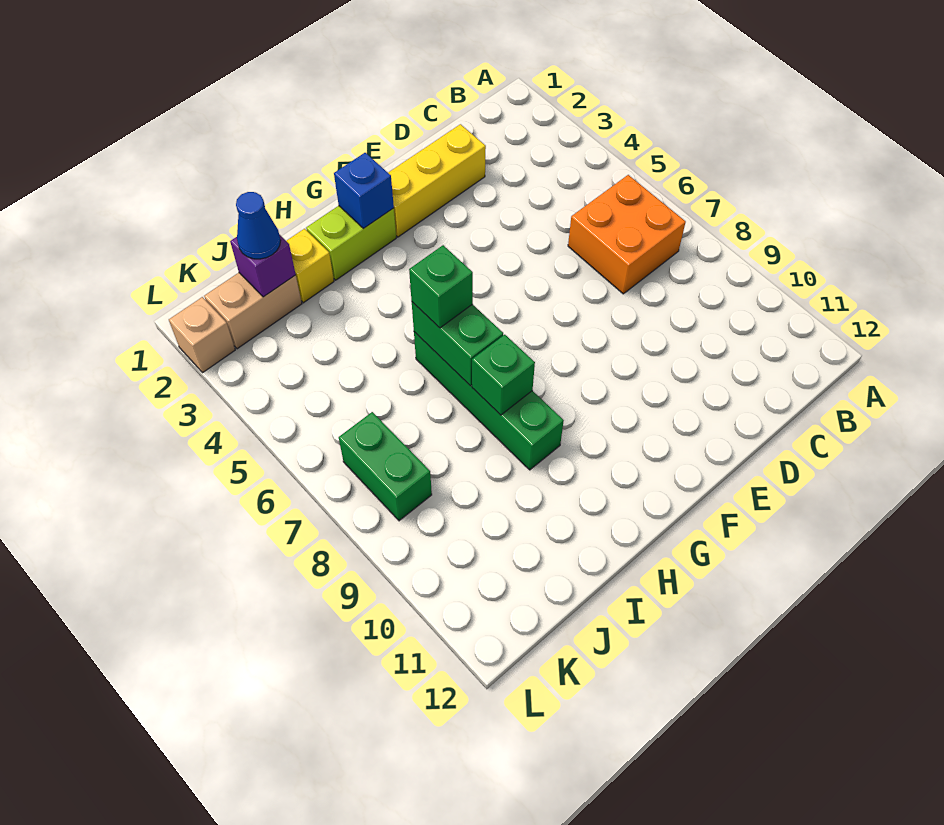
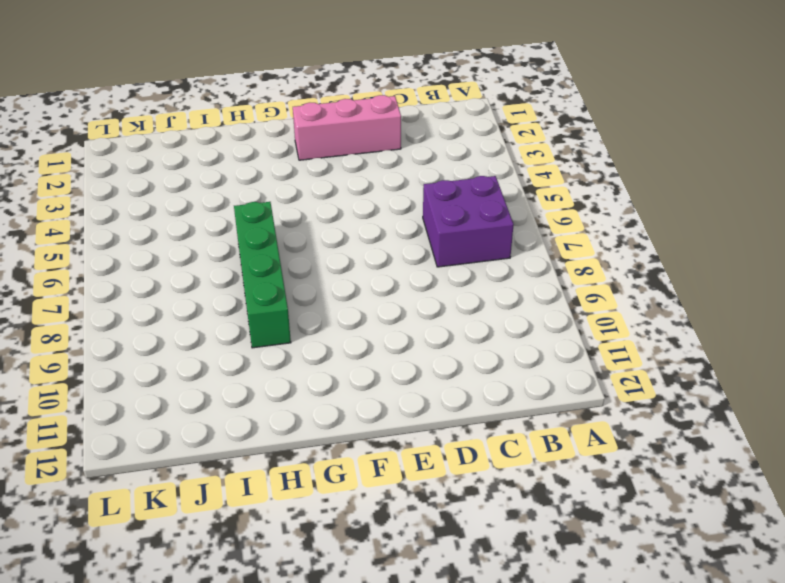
purple 2x2 brick [423,176,514,267] -> orange 2x2 brick [568,175,686,294]
pink 1x3 brick [293,95,401,160] -> yellow 1x3 brick [388,124,486,237]
none -> lime 1x2 brick [306,206,396,280]
none -> yellow 1x1 brick [287,229,334,303]
none -> tan 1x2 brick [204,273,302,349]

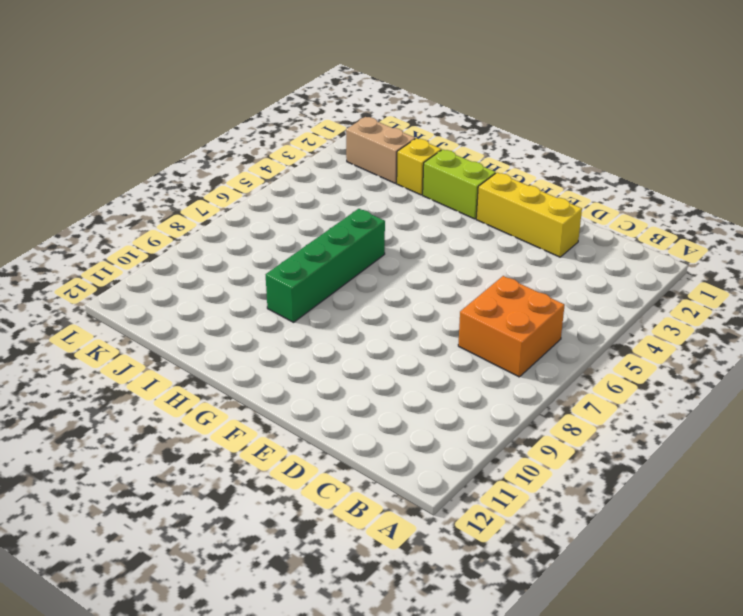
none -> green 1x2 brick [339,412,432,521]
none -> tan 1x1 brick [169,297,235,373]
none -> blue 1x1 brick [334,153,394,228]

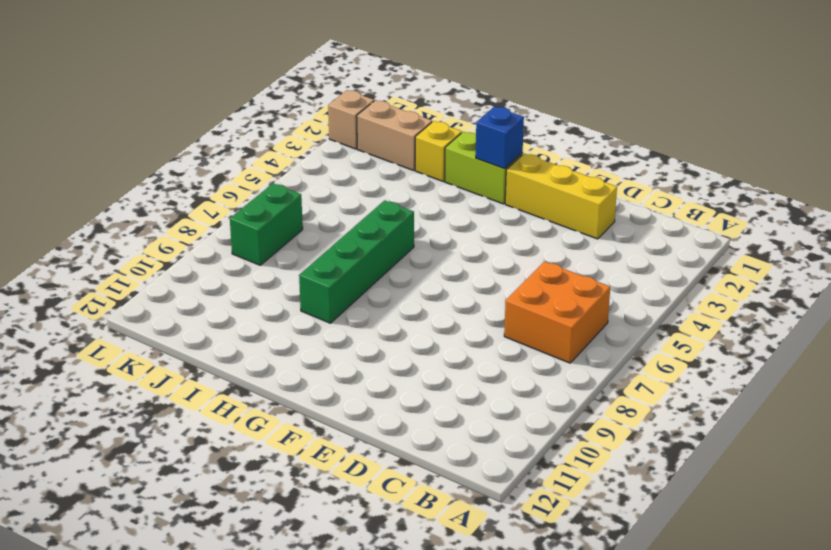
none -> green 1x2 brick [412,302,503,386]
none -> green 1x1 brick [472,335,535,415]
none -> purple 1x1 brick [230,234,296,297]

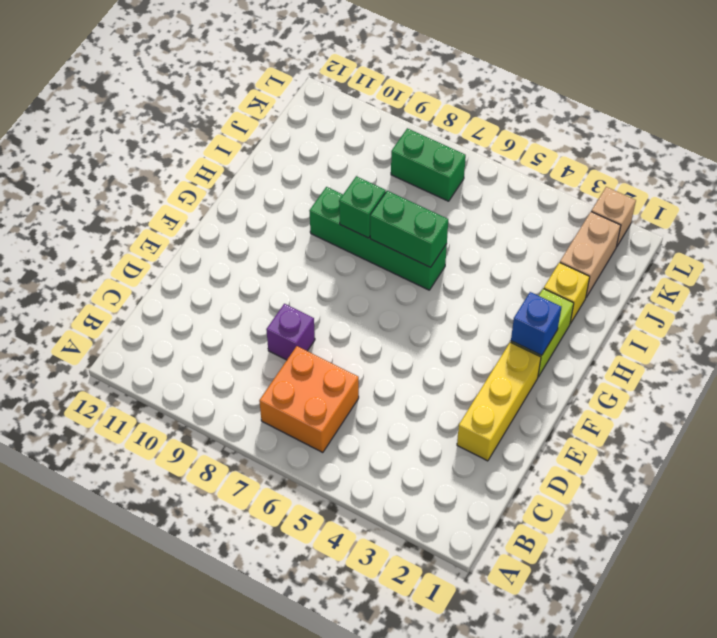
purple 1x1 brick [266,304,315,360] -> purple 1x1 brick moved to [230,234,296,297]
none -> green 1x1 brick [409,245,473,328]
none -> blue 1x1 cone [236,192,281,259]

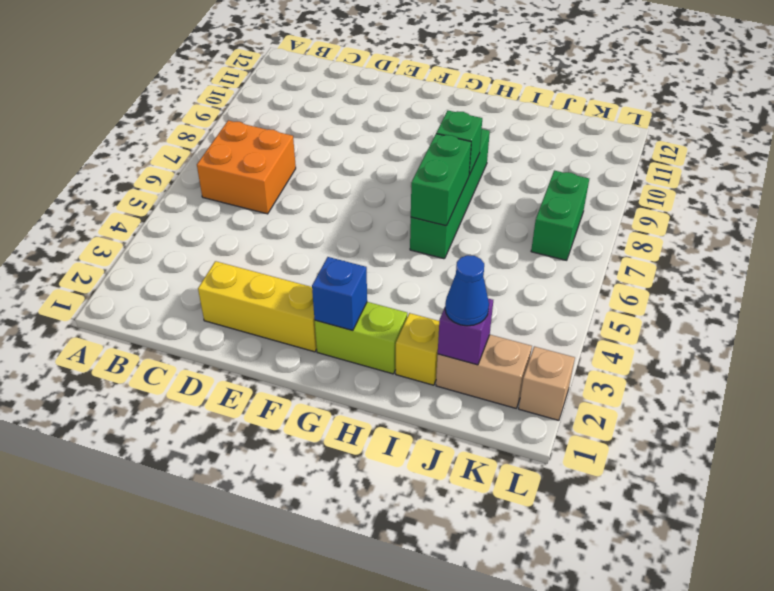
none -> green 1x1 brick [409,245,473,328]

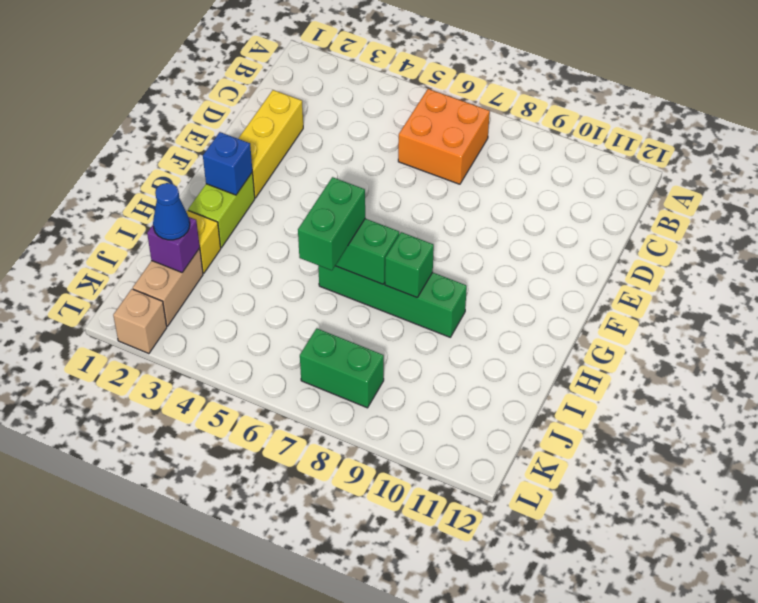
green 1x2 brick [298,177,365,270] -> green 1x1 brick [409,245,473,328]

